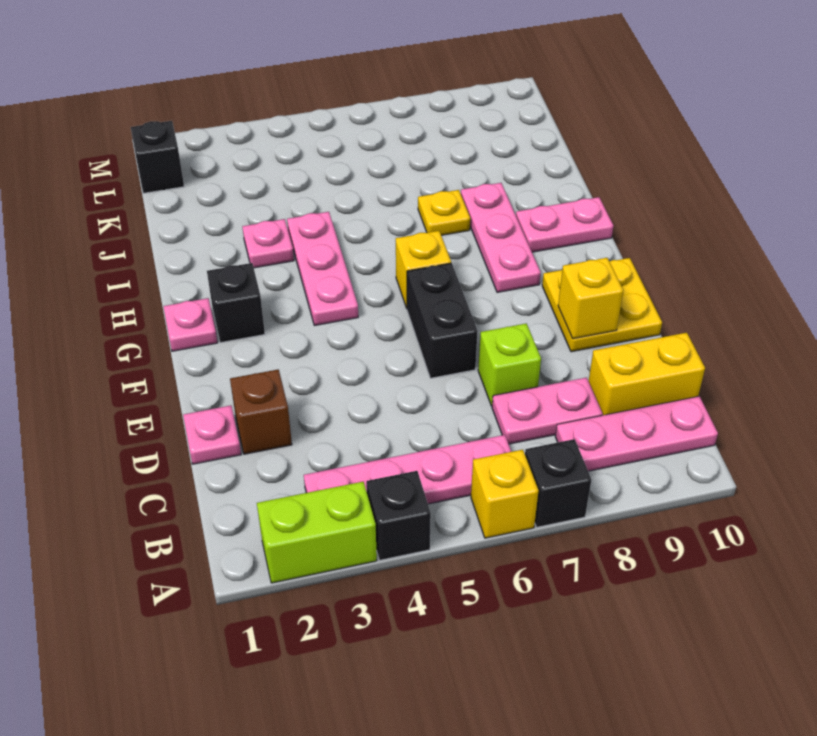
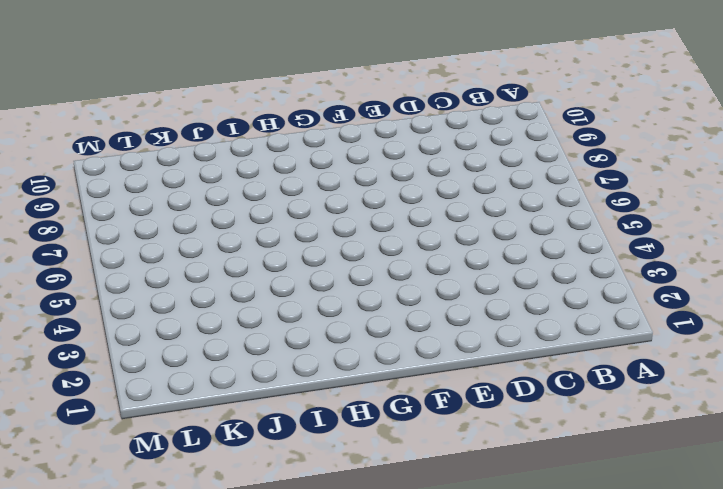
none -> lime 1x2 brick [257,482,377,583]
none -> black 1x1 brick [366,471,431,560]
none -> yellow 1x1 brick [471,450,538,538]

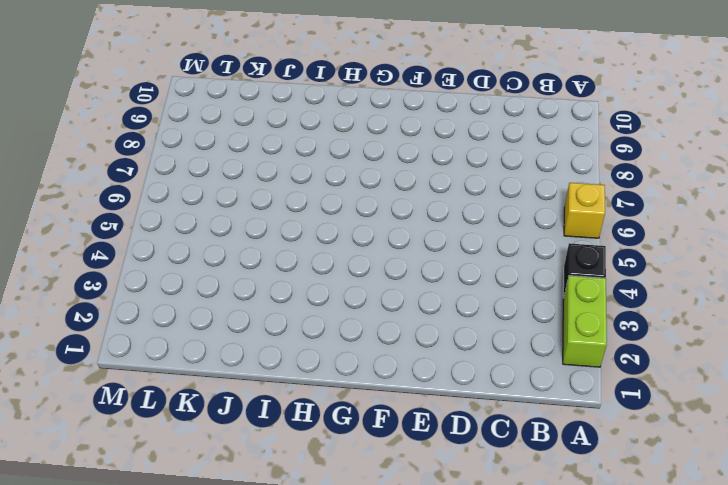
none -> black 1x1 brick [525,439,591,527]
none -> pink 1x4 plate [304,435,511,504]
none -> pink 1x3 plate [555,396,718,471]

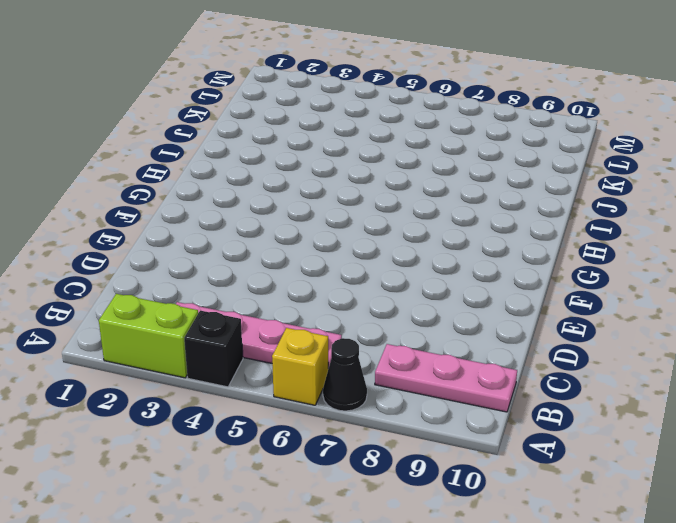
black 1x1 cone [323,338,367,411] -> black 1x1 brick [525,439,591,527]
none -> pink 1x2 plate [492,377,603,444]
none -> yellow 1x2 brick [589,333,705,415]
none -> pink 1x1 plate [183,405,241,464]

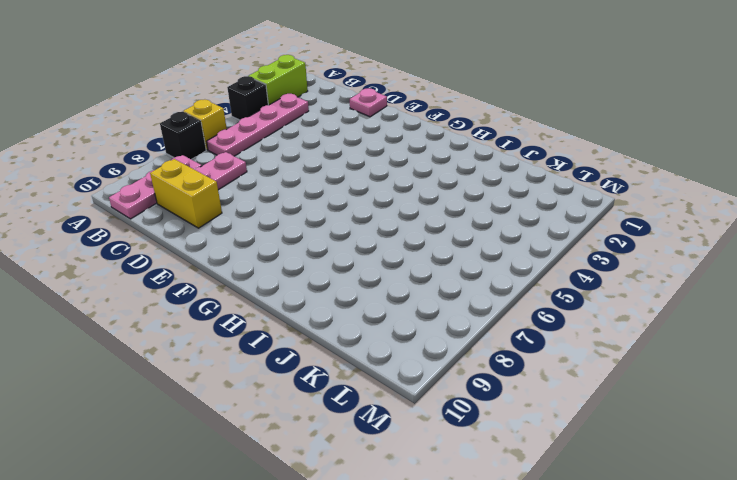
yellow 1x2 brick [150,159,222,228] -> yellow 1x2 brick turned to [589,333,705,415]
none -> brown 1x1 brick [230,369,292,454]
none -> lime 1x1 brick [478,323,541,406]
none -> black 1x2 brick [407,263,478,378]

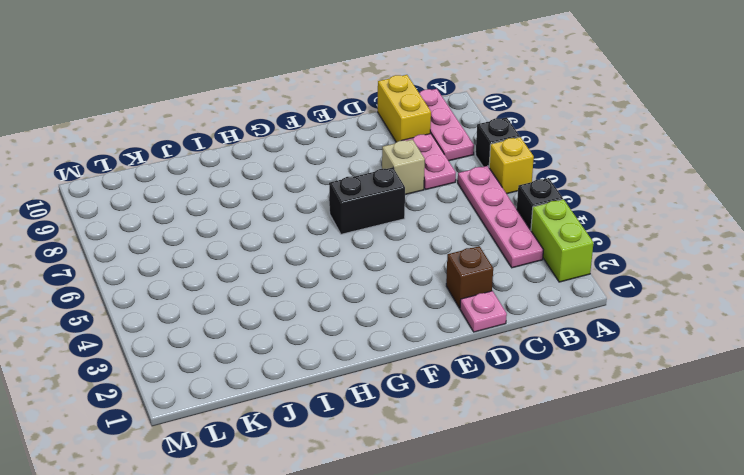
tan 1x1 brick [382,139,425,195] -> lime 1x1 brick [478,323,541,406]
none -> yellow 2x2 plate [542,258,662,352]
none -> pink 1x1 plate [163,298,217,351]
none -> black 1x1 brick [207,263,265,343]

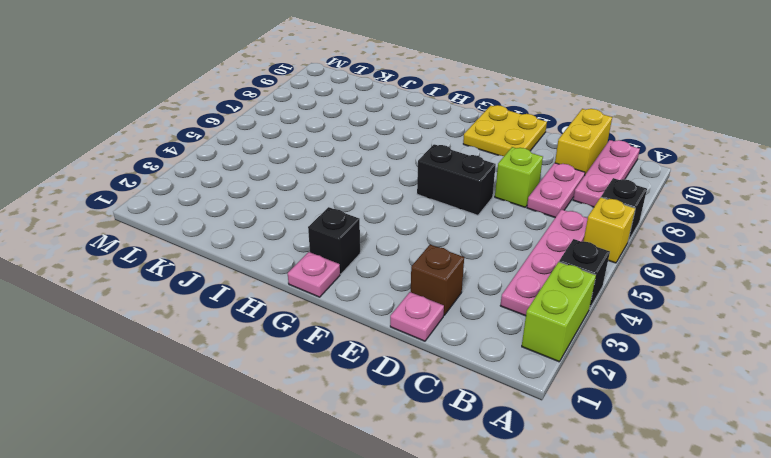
none -> pink 1x3 plate [287,212,358,326]
none -> yellow 1x1 brick [396,231,451,308]
none -> pink 1x3 plate [461,183,541,292]

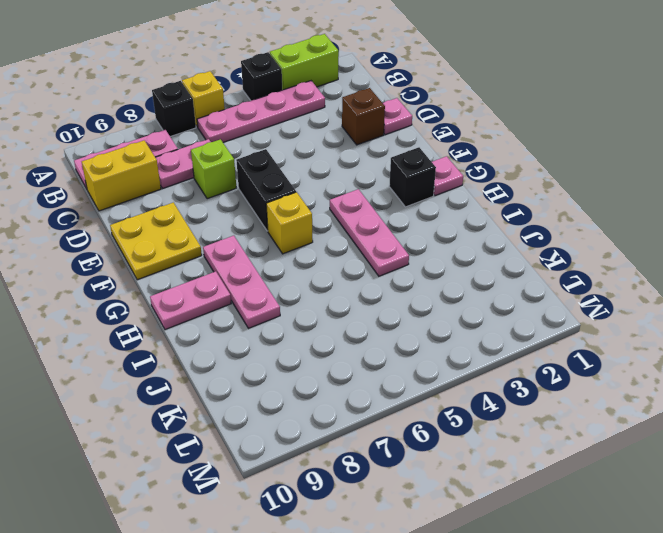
none -> pink 1x1 plate [242,219,294,268]
none -> yellow 1x1 plate [418,190,470,235]
none -> black 1x1 brick [131,121,184,193]

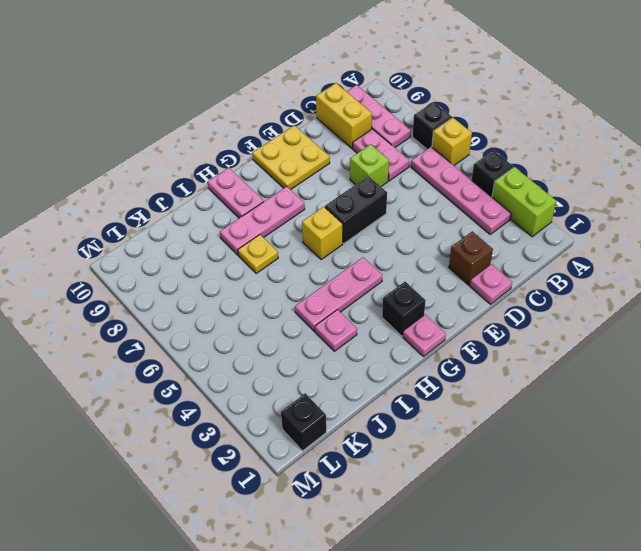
none -> yellow 1x1 brick [558,258,623,339]

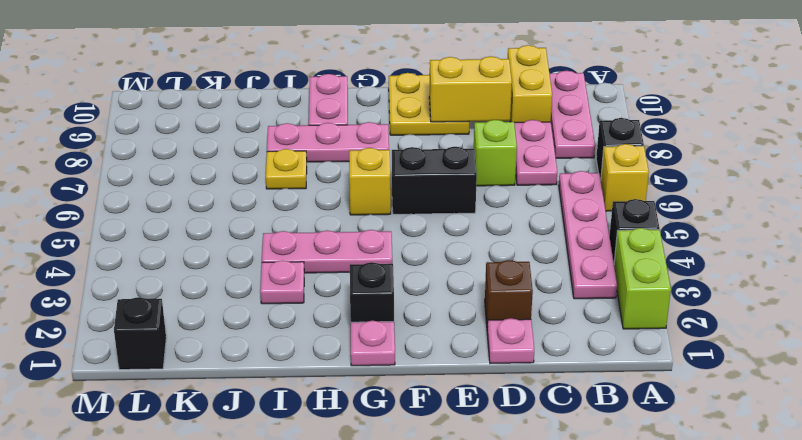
yellow 1x2 brick [429,56,512,122] -> yellow 1x1 brick [558,258,623,339]

